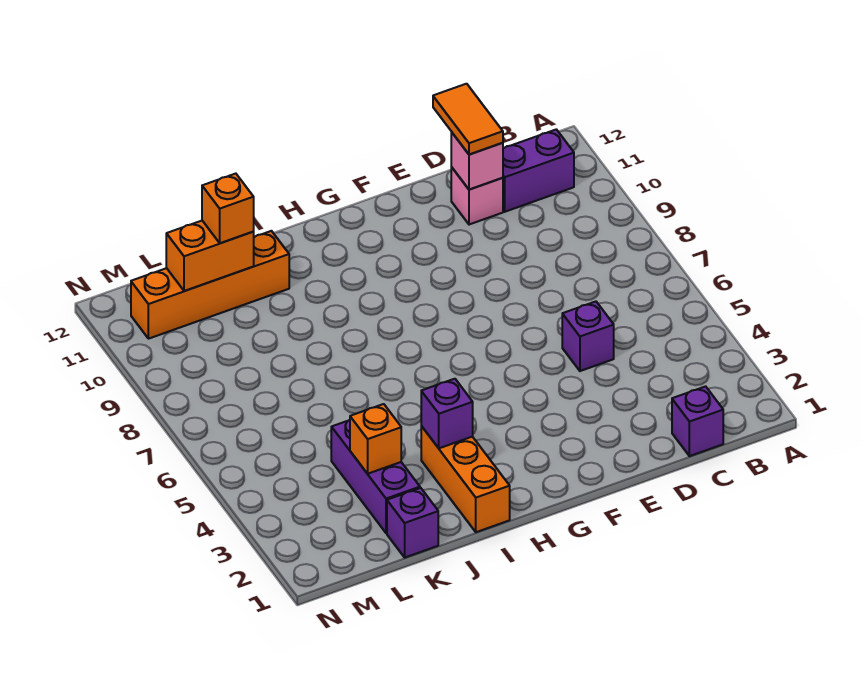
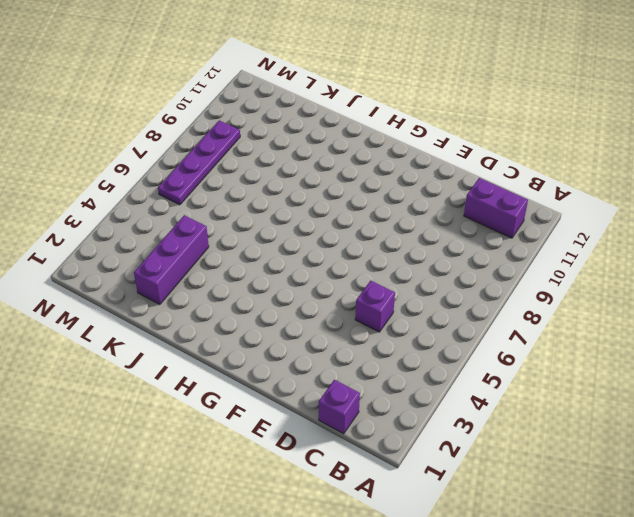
purple 1x4 plate [158,120,240,205] -> none
none -> pink 1x1 brick [451,167,503,225]
none -> orange 1x3 brick [421,426,510,532]
none -> orange 1x4 brick [131,231,289,339]

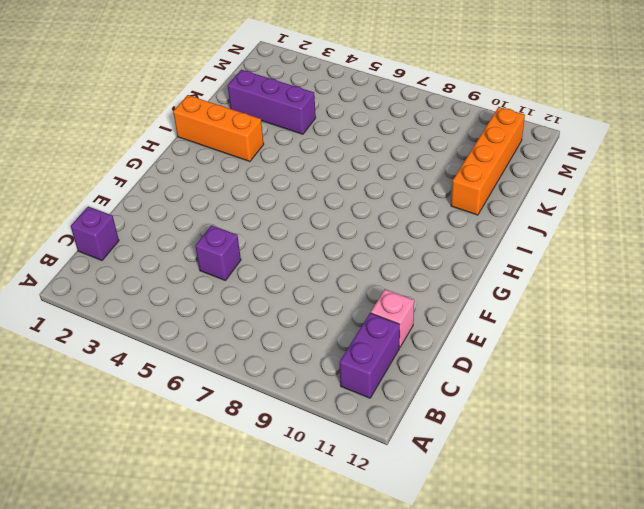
none -> purple 1x1 brick [387,488,438,557]
none -> pink 1x1 brick [451,132,503,190]
none -> purple 1x1 brick [421,379,473,448]

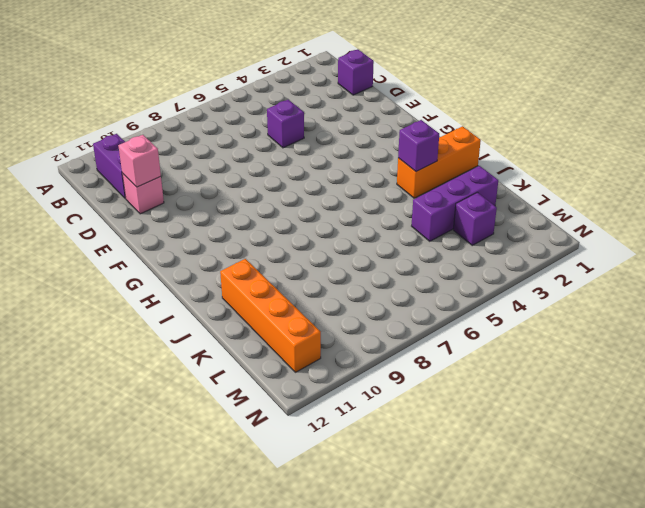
purple 1x1 brick [453,192,497,245] -> purple 1x1 brick moved to [387,488,438,557]
none -> orange 1x1 brick [350,404,401,474]
none -> orange 1x2 brick [166,221,254,291]
none -> orange 1x2 tile [433,84,503,155]

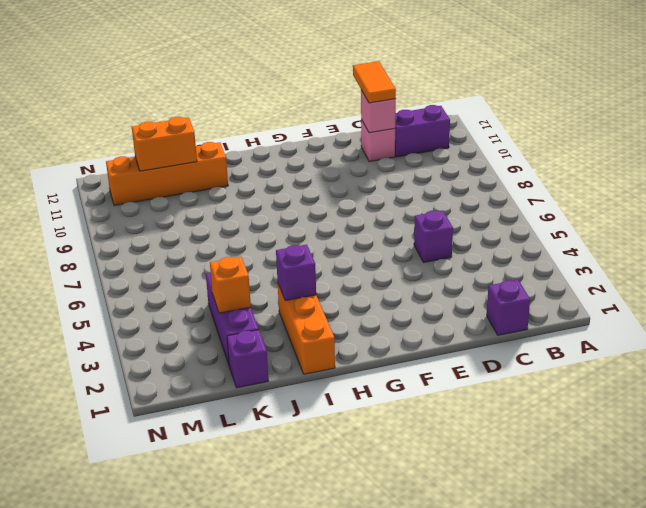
none -> orange 1x1 brick [202,174,254,243]

